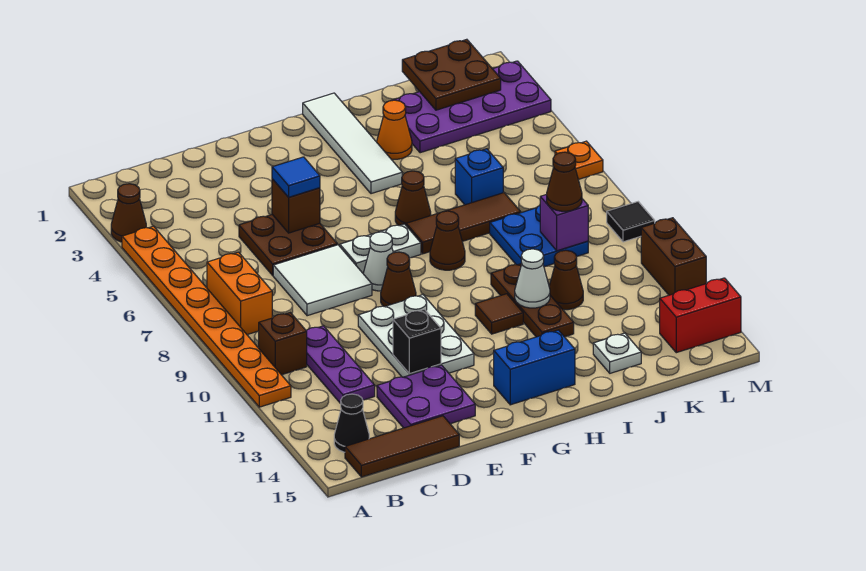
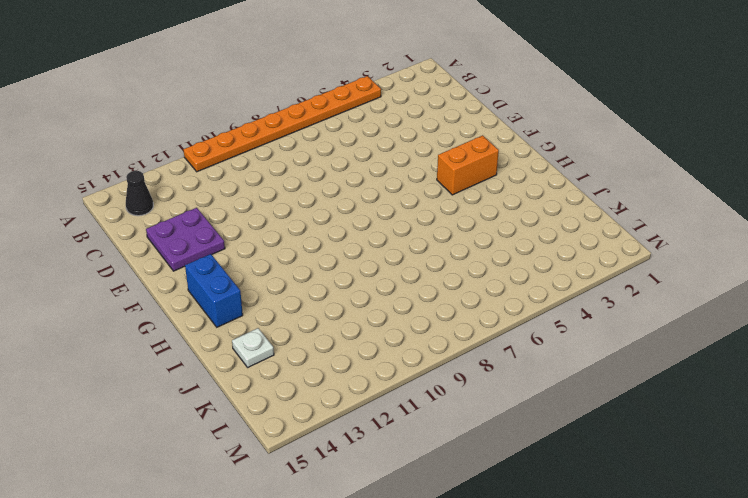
orange 1x2 brick [437,135,499,195] -> orange 1x2 brick moved to [207,252,272,335]
none -> brown 1x1 cone [111,184,146,242]
none -> brown 1x1 brick [259,313,307,375]
none -> brown 1x3 tile [345,416,459,477]
none -> purple 1x3 plate [306,326,375,404]

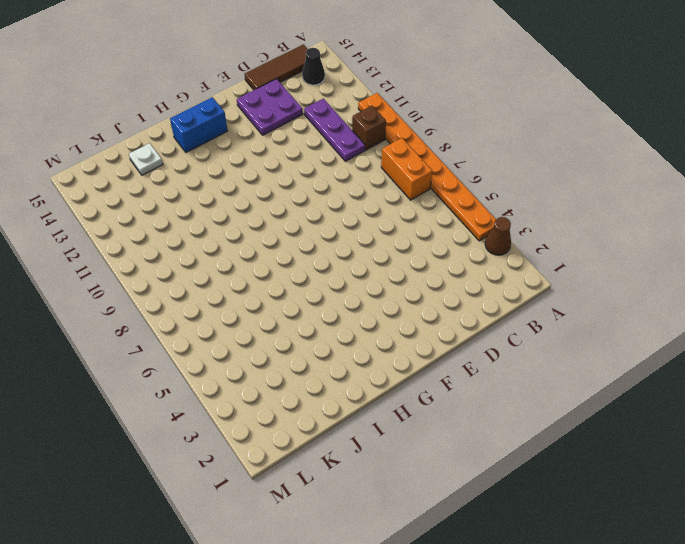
none -> brown 2x2 plate [239,215,337,275]
none -> white 2x2 tile [273,245,372,316]
none -> white 2x3 plate [358,295,474,377]
none -> white 1x2 plate [340,224,421,273]

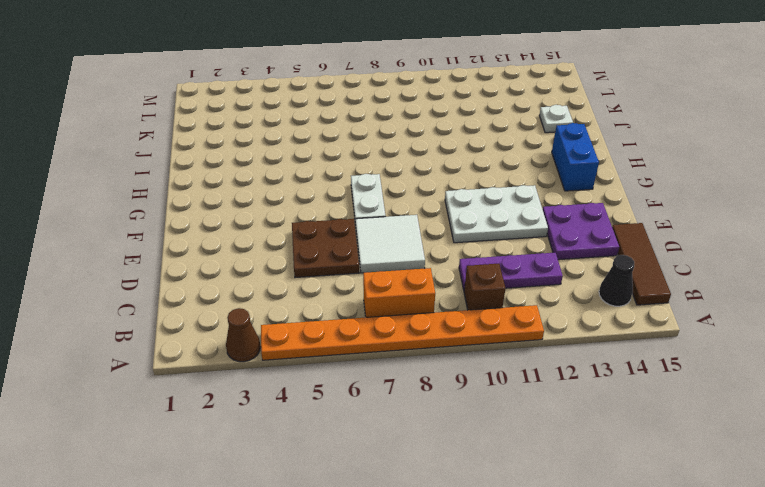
none -> white 1x1 cone [363,232,393,291]
none -> brown 1x1 cone [381,252,416,307]
none -> white 1x4 tile [303,93,402,194]
none -> brown 1x1 cone [395,171,431,226]

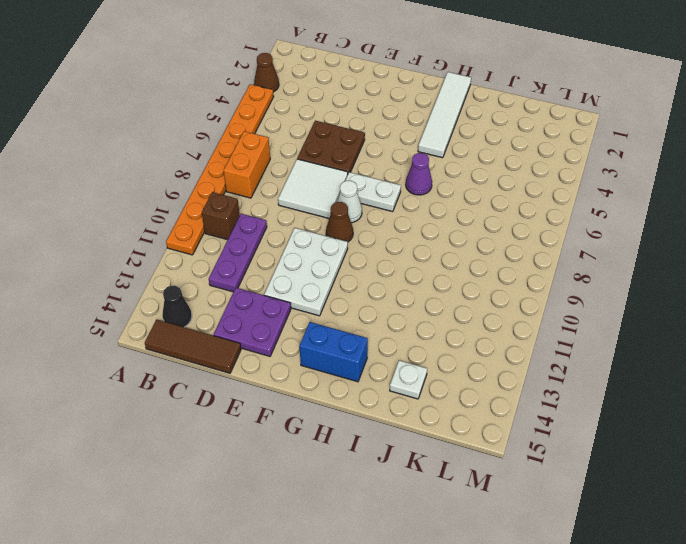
purple 1x1 cone [406,153,432,195] -> brown 1x1 cone [395,171,431,226]
none -> brown 1x3 tile [406,193,521,254]
none -> brown 1x1 cone [430,211,465,270]
none -> brown 1x1 tile [475,294,523,334]
none -> orange 1x1 cone [377,100,412,159]

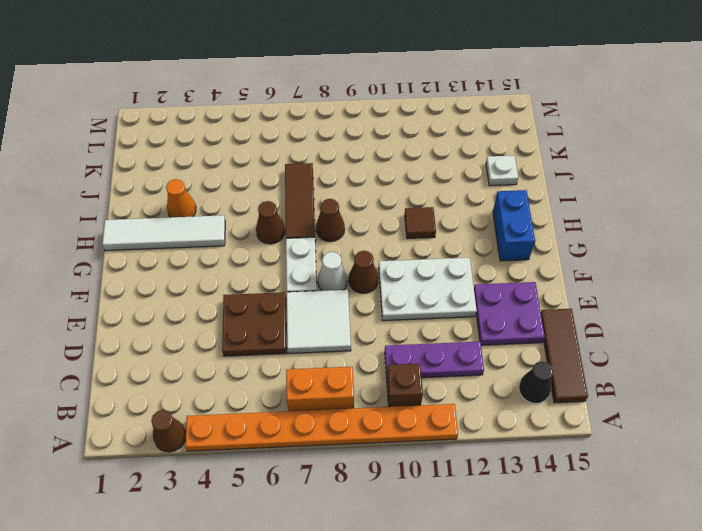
none -> brown 1x3 plate [491,264,574,337]
none -> purple 2x4 plate [392,61,551,153]
none -> blue 1x1 brick [455,149,503,205]
none -> blue 2x2 plate [490,206,588,267]

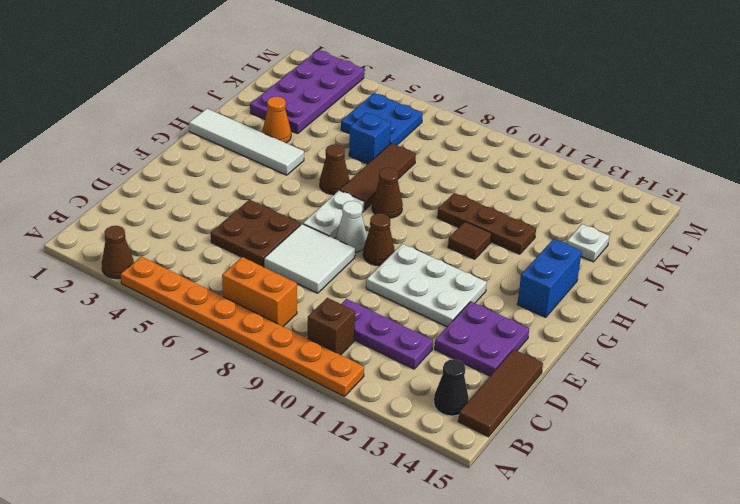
blue 2x2 plate [341,93,423,145] -> blue 2x2 plate moved to [490,206,588,267]
none -> brown 1x1 cone [549,250,583,310]
none -> red 1x2 brick [660,278,741,353]
none -> orange 1x1 plate [555,141,603,180]
none -> black 1x1 tile [607,202,655,242]

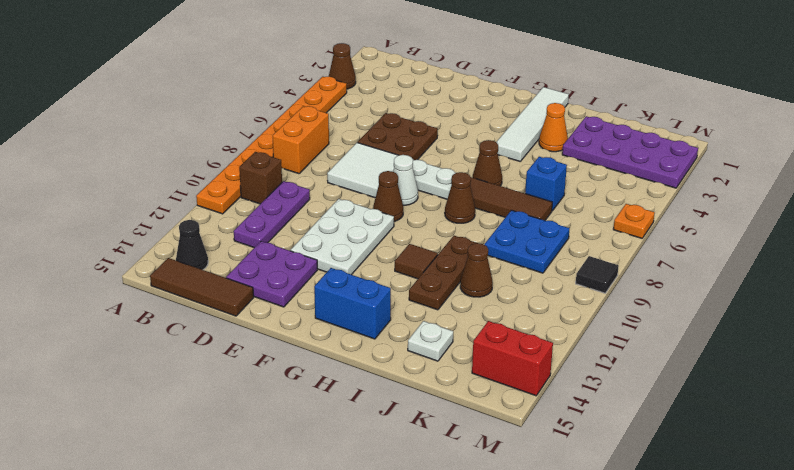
none -> brown 1x2 brick [641,218,706,295]
none -> brown 1x1 brick [272,179,320,233]
none -> black 1x1 brick [393,309,441,374]
none -> white 1x1 cone [515,249,550,308]

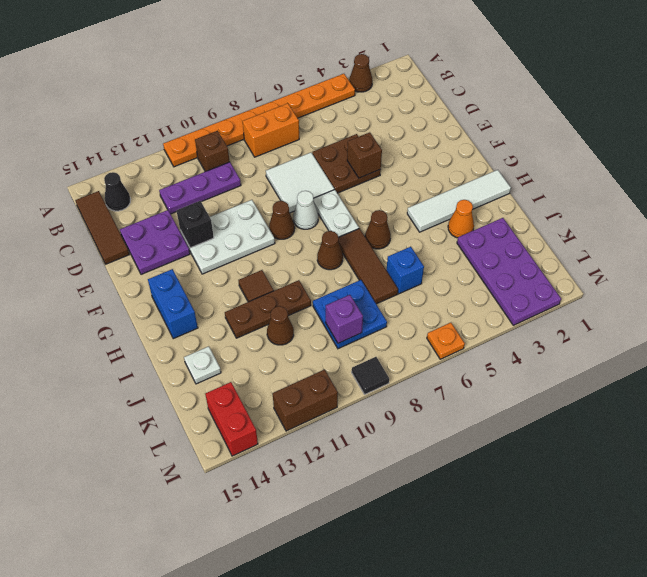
none -> white 1x1 cone [515,249,550,308]
none -> brown 2x2 plate [402,39,501,110]
none -> blue 1x1 tile [272,157,320,197]
none -> brown 1x1 cone [547,152,582,211]

